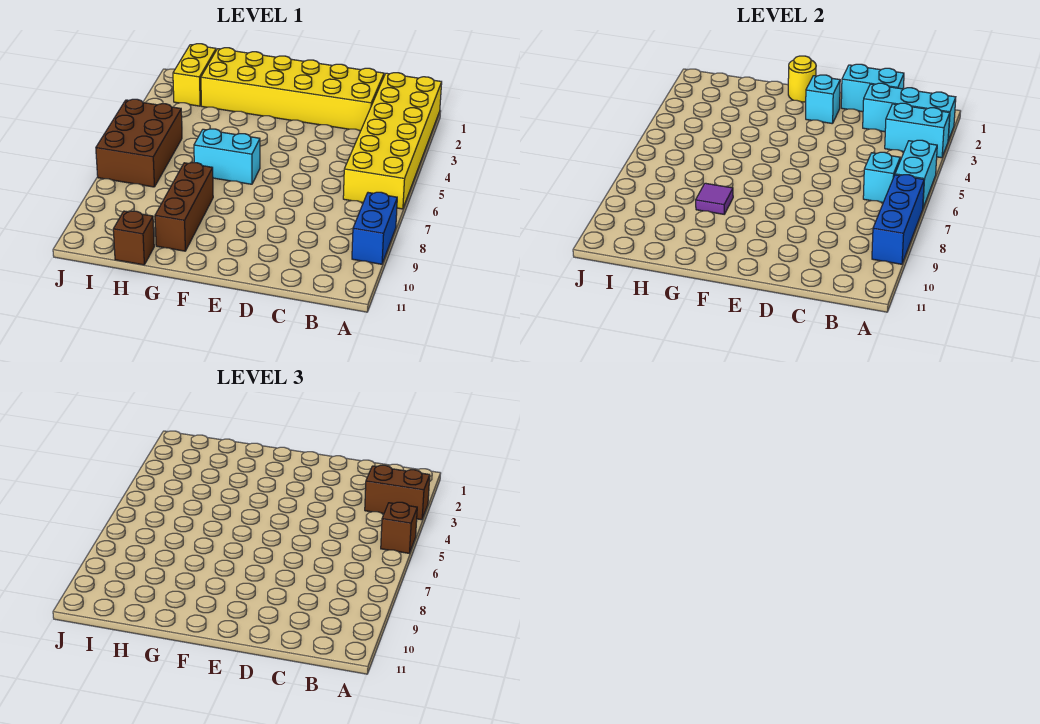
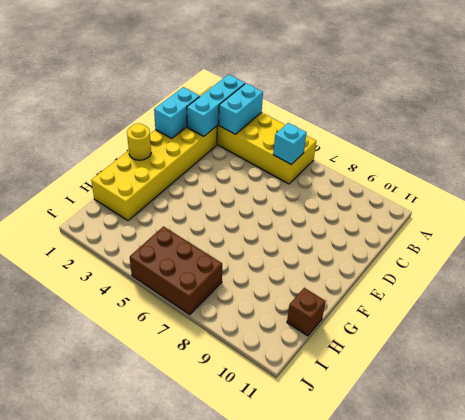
none -> blue 1x2 brick [352,192,397,264]
none -> cyan 1x2 brick [194,129,260,184]
none -> brown 1x3 brick [155,163,213,251]

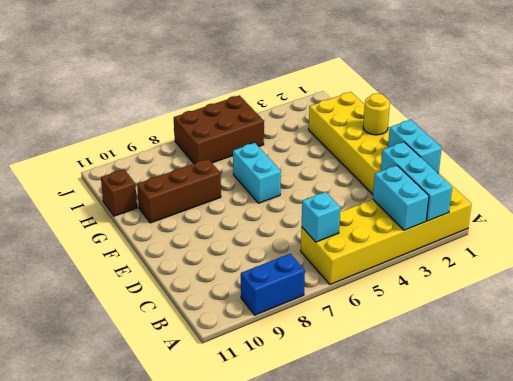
none -> yellow 1x2 brick [173,44,216,106]
none -> cyan 1x2 brick [895,140,937,208]
none -> blue 1x3 brick [872,175,924,264]

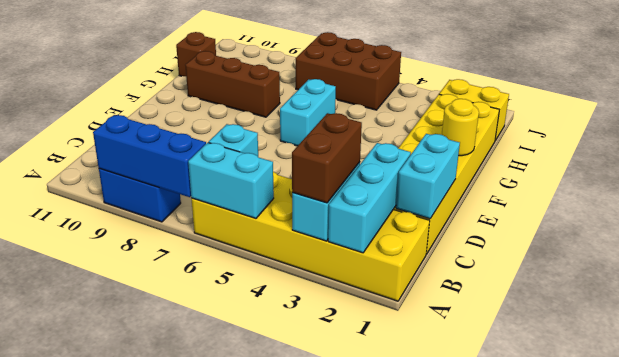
none -> cyan 1x1 brick [806,75,840,124]
none -> purple 1x1 tile [696,183,733,214]
none -> brown 1x1 brick [381,502,417,553]

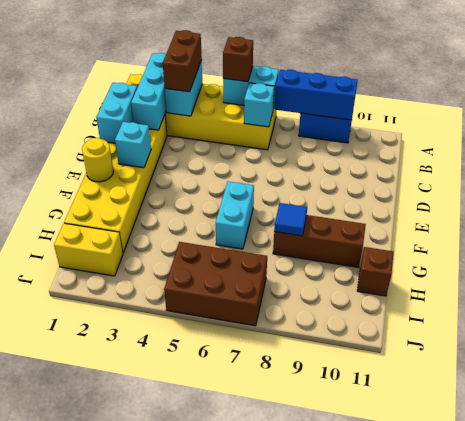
blue 1x1 tile [274,203,307,236] -> purple 1x1 tile [696,183,733,214]

